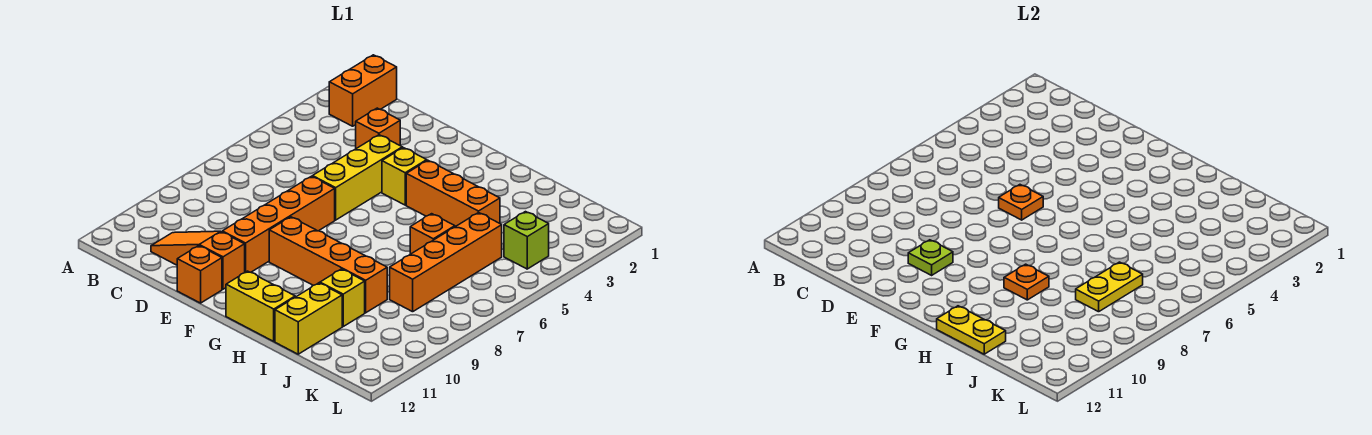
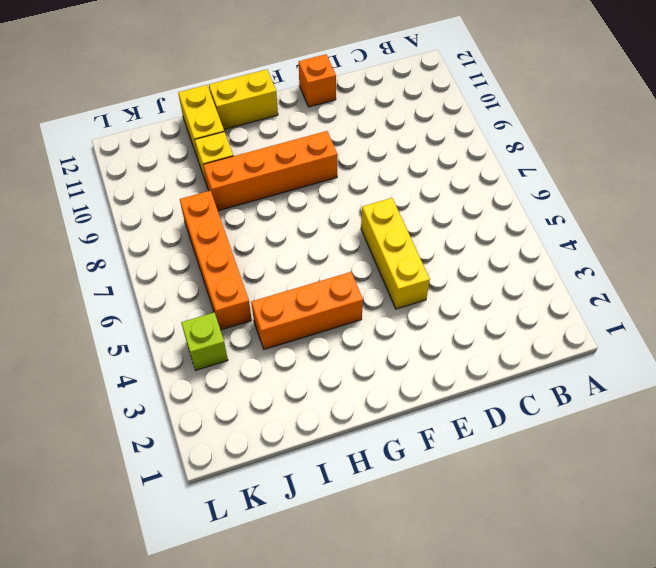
none -> orange 1x2 brick [329,55,397,126]
none -> orange 1x3 slope [151,231,245,289]
none -> orange 1x1 brick [356,108,400,149]

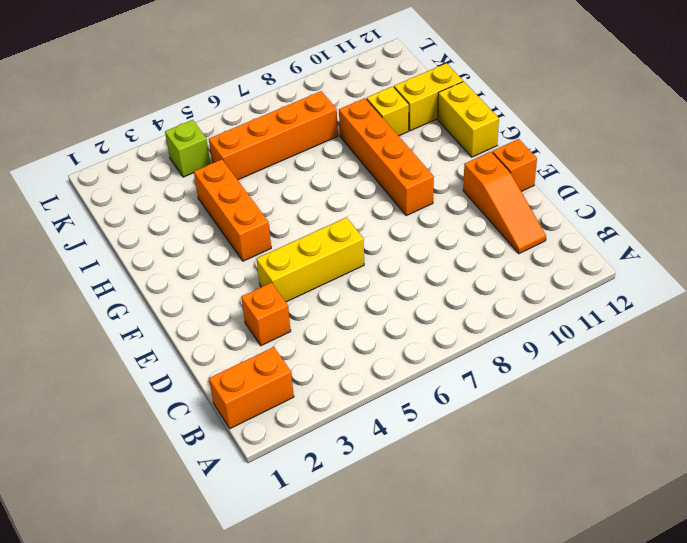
none -> orange 1x4 brick [222,176,335,272]
none -> yellow 1x1 brick [382,148,427,205]
none -> orange 1x1 brick [410,214,455,254]

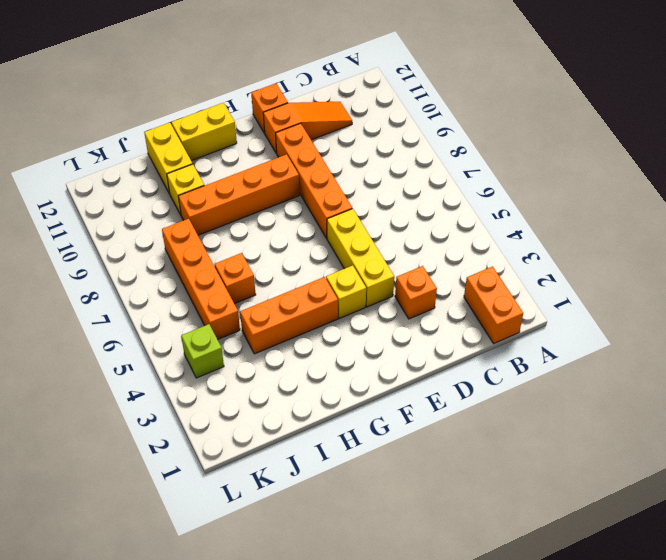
none -> orange 1x1 plate [999,185,1043,220]
none -> lime 1x1 plate [908,240,953,275]
none -> orange 1x1 plate [1004,264,1049,300]

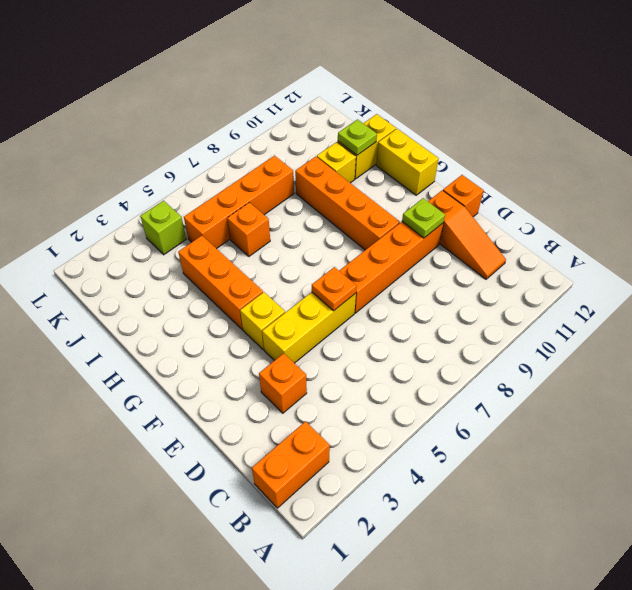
lime 1x1 plate [338,120,377,155] -> none
none -> orange 1x1 plate [1004,264,1049,300]
none -> yellow 1x2 plate [937,306,1006,354]
none -> yellow 1x2 plate [1076,262,1143,312]

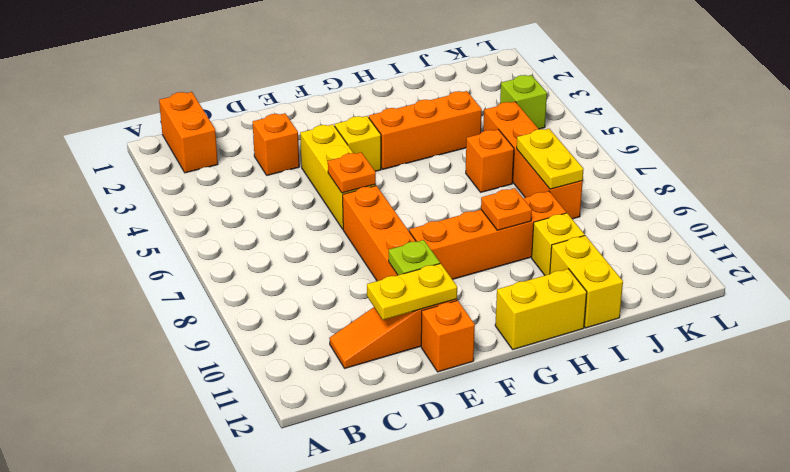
yellow 1x2 plate [367,263,457,320] -> yellow 1x2 plate moved to [937,306,1006,354]

